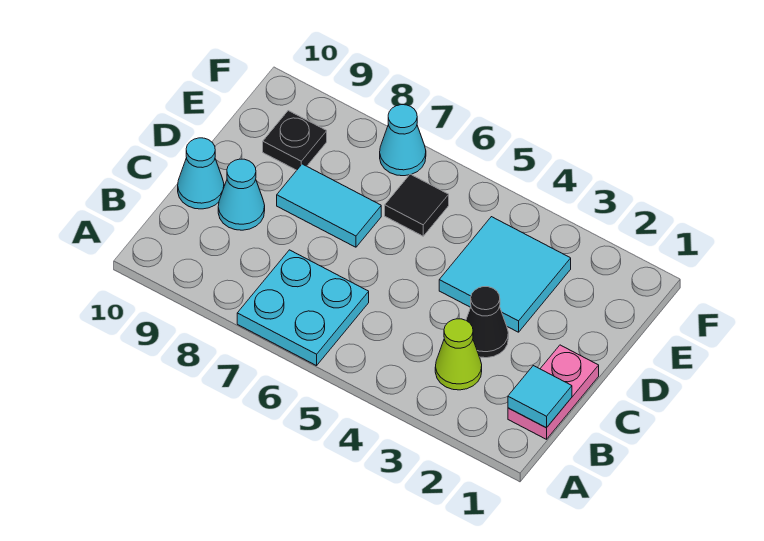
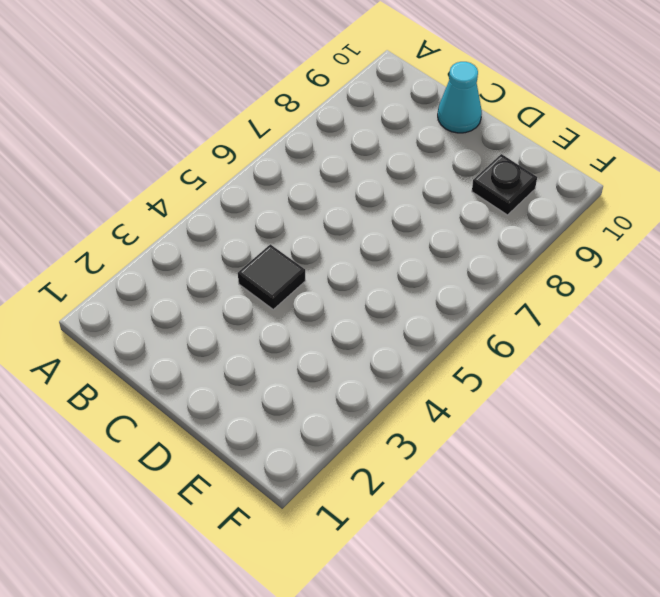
black 1x1 tile [238,244,305,309] -> black 1x1 tile moved to [385,174,449,236]
none -> cyan 2x2 plate [237,250,369,366]
none -> pink 1x2 plate [508,345,599,439]
none -> lime 1x1 cone [435,319,482,390]

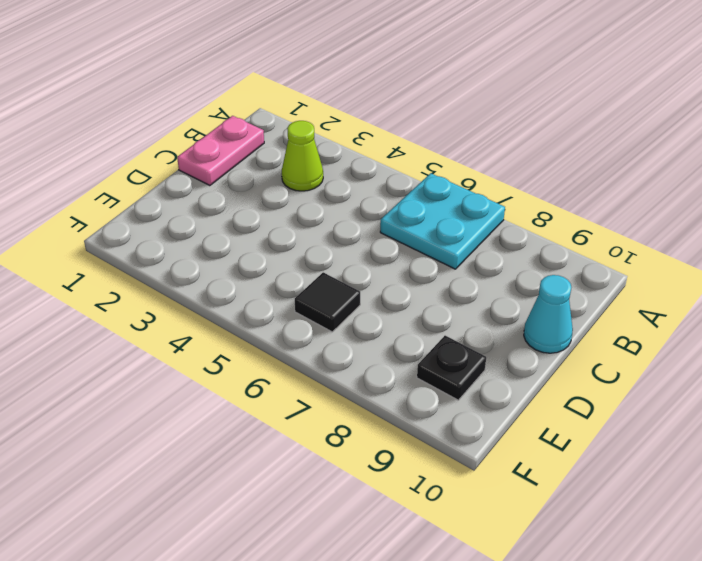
none -> black 1x1 cone [466,287,508,358]
none -> cyan 1x1 cone [218,159,265,230]
none -> cyan 2x2 tile [439,217,571,332]

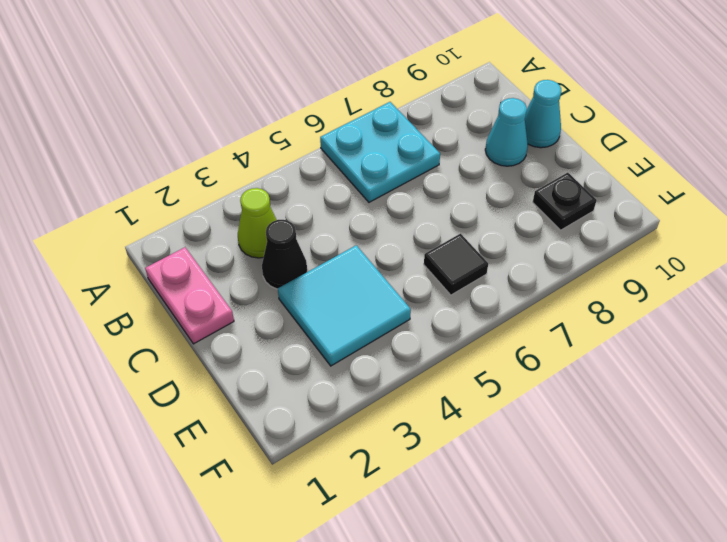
none -> cyan 1x2 tile [277,164,381,247]
none -> cyan 1x1 cone [380,105,426,176]
none -> cyan 1x1 tile [508,366,572,428]

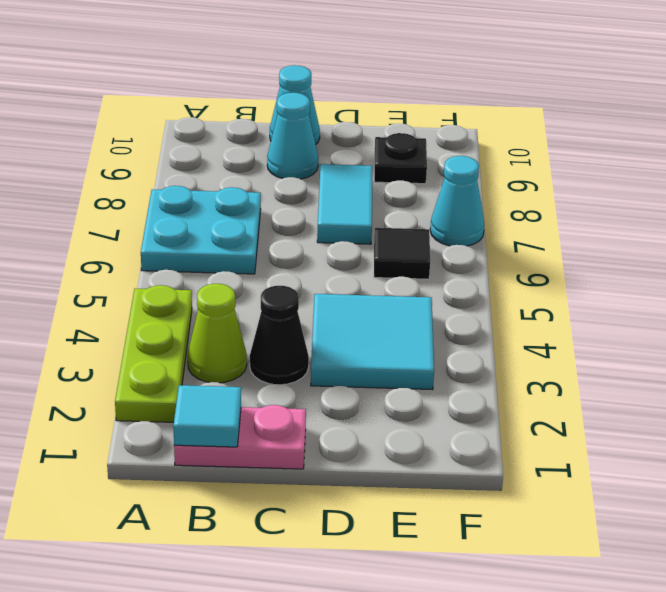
lime 1x3 plate [115,285,192,422] -> none

